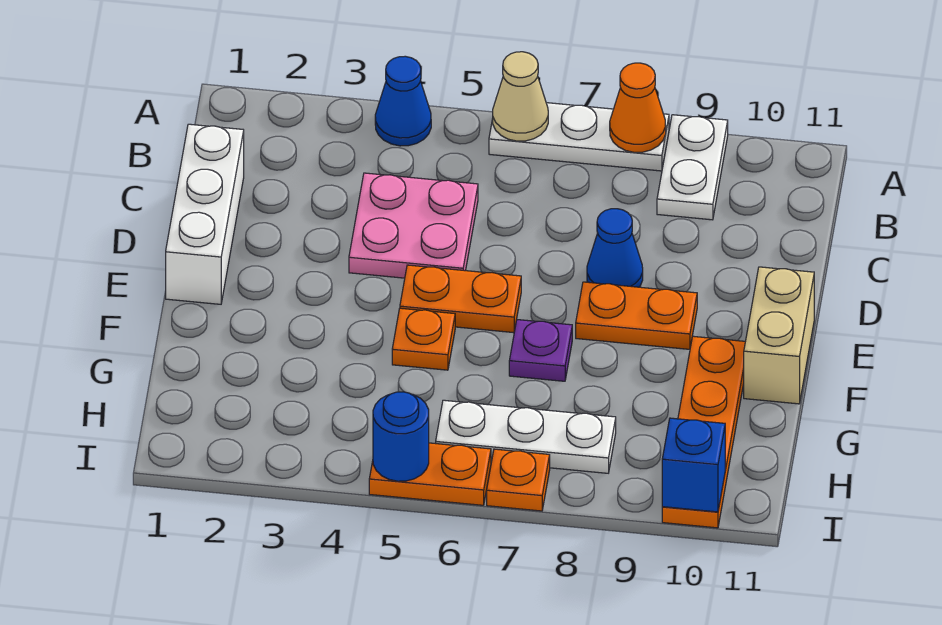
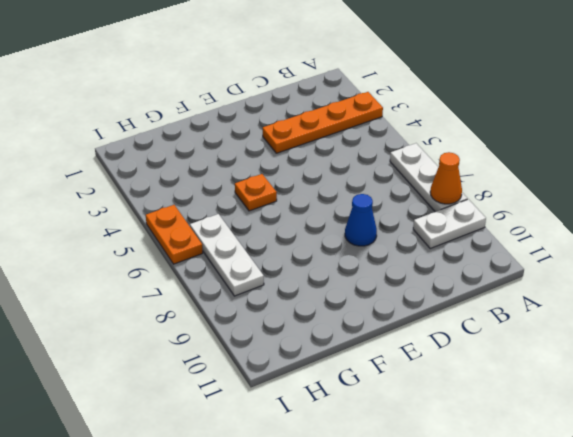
orange 1x4 plate [263,92,383,153] -> orange 1x4 plate moved to [662,336,745,528]
none -> blue 1x1 cone [375,56,431,146]
none -> white 1x3 brick [166,124,244,304]
none -> pink 2x2 plate [349,173,478,278]

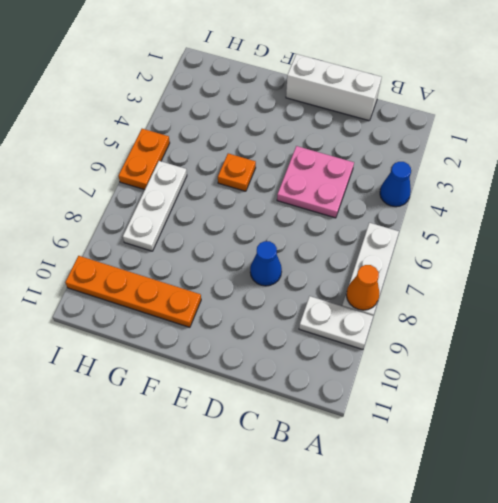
none -> orange 1x2 plate [400,265,521,333]
none -> orange 1x2 plate [576,282,697,349]
none -> tan 1x2 brick [744,267,814,404]

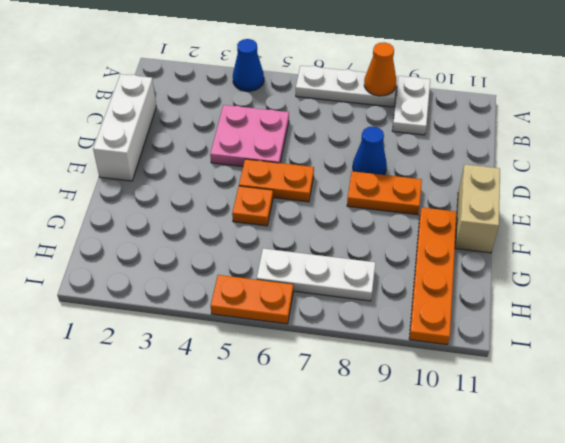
none -> purple 1x1 plate [509,320,572,381]
none -> orange 1x1 plate [487,449,550,511]
none -> tan 1x1 cone [493,52,548,141]

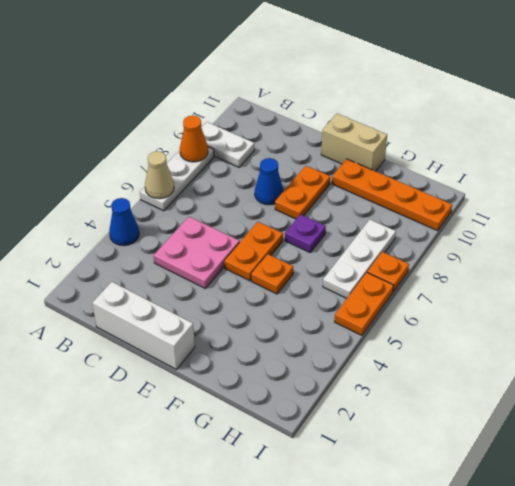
none -> blue 1x1 round brick [373,392,429,481]
none -> blue 1x1 brick [662,418,725,512]

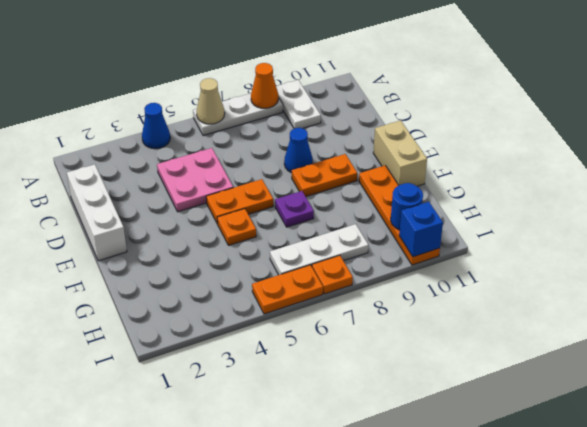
blue 1x1 round brick [391,183,423,230] -> blue 1x1 round brick moved to [373,392,429,481]

